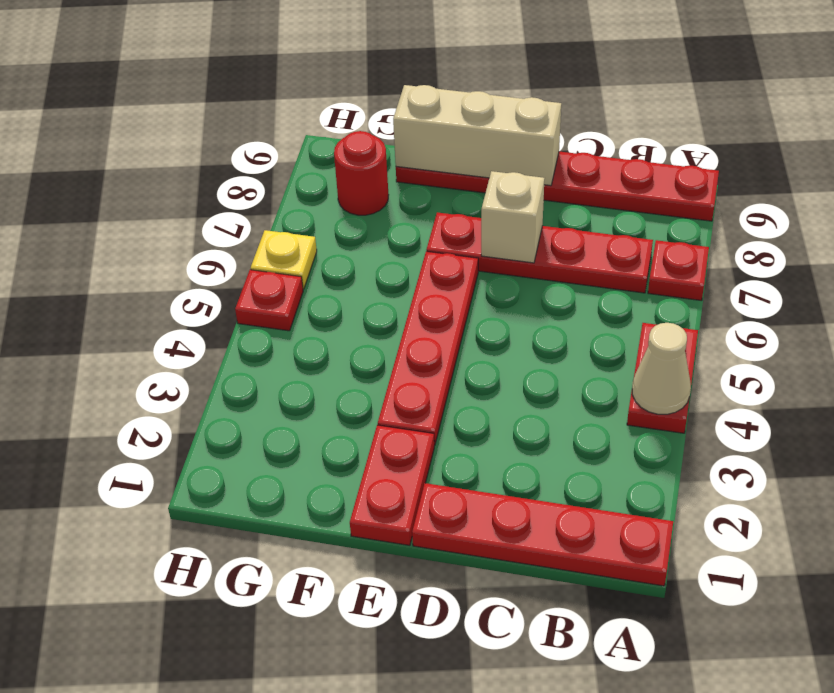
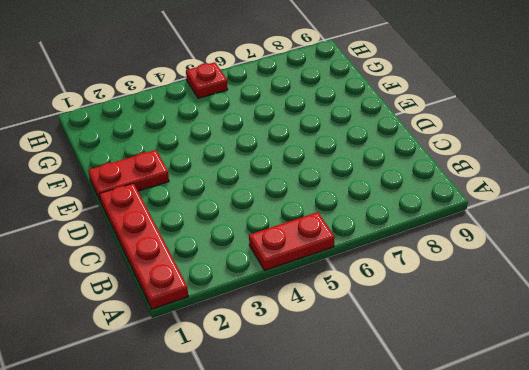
none -> red 1x1 plate [648,240,709,301]
none -> red 1x6 plate [396,151,719,221]
none -> red 1x4 plate [426,212,653,293]

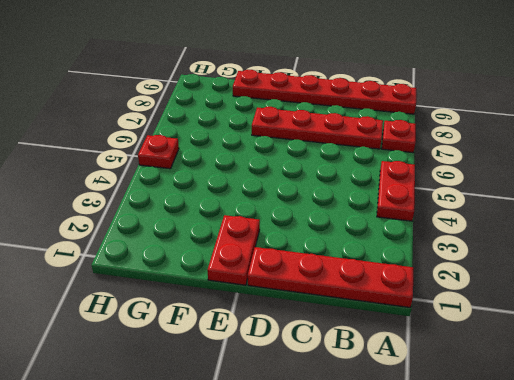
none -> red 1x4 plate [378,251,478,445]
none -> red 1x1 round brick [334,131,388,215]
none -> yellow 1x1 plate [251,230,317,289]

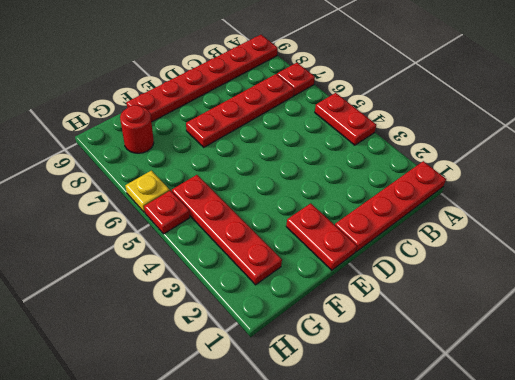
red 1x4 plate [172,175,282,285] -> red 1x4 plate moved to [378,251,478,445]
none -> tan 1x1 cone [632,323,691,414]
none -> tan 1x1 brick [481,171,545,263]
none -> tan 1x3 brick [393,85,561,186]

